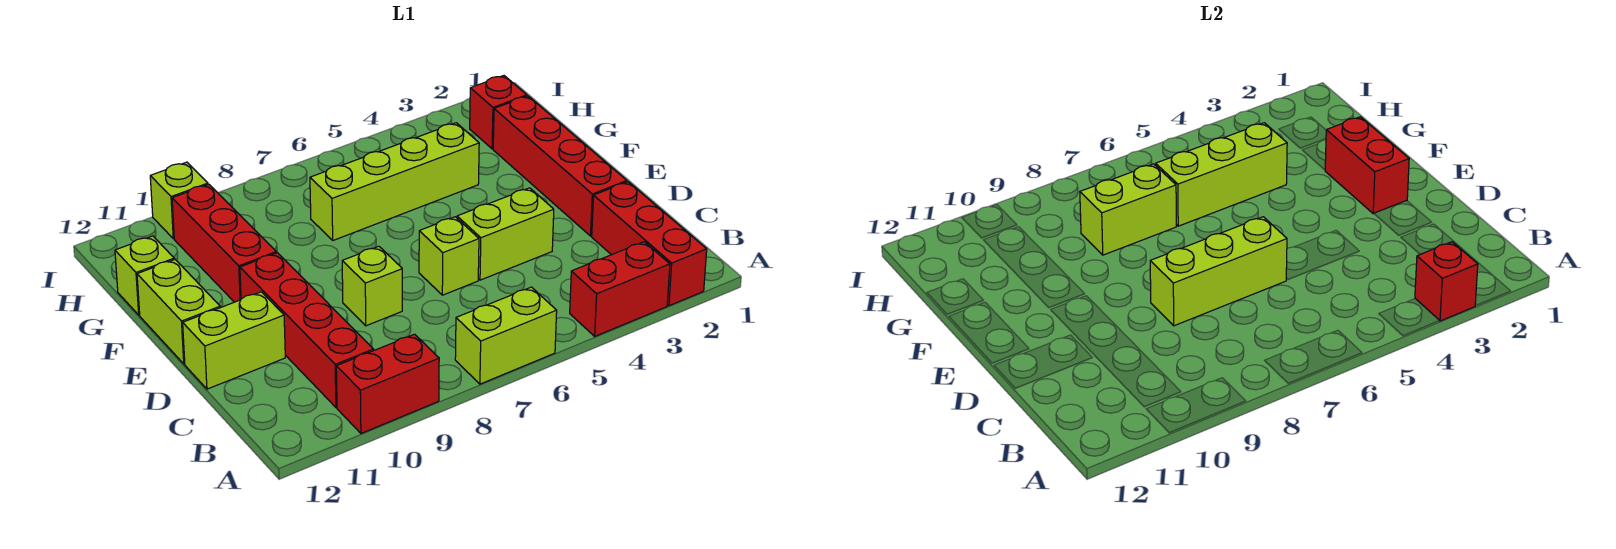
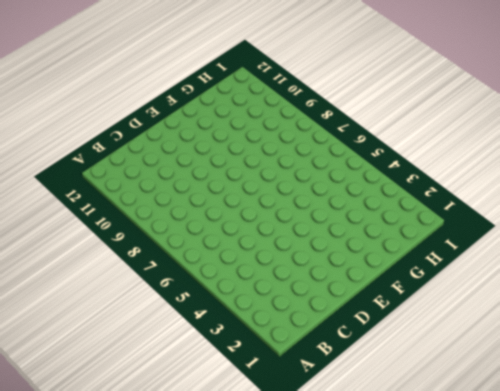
none -> red 1x3 brick [592,182,707,306]
none -> red 1x2 brick [570,242,670,336]
none -> lime 1x2 brick [455,287,557,384]

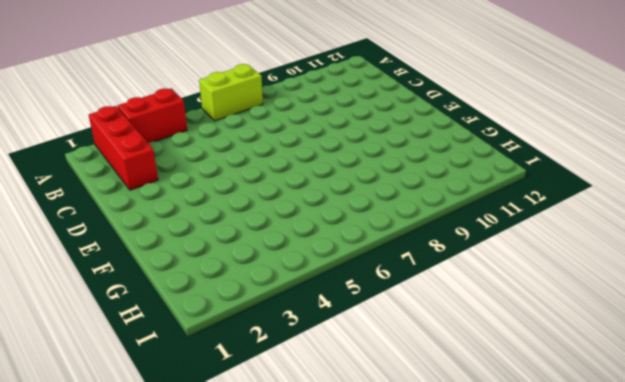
none -> red 1x2 brick [336,334,439,433]
none -> red 1x4 brick [240,253,374,407]
none -> red 1x4 brick [493,96,627,236]

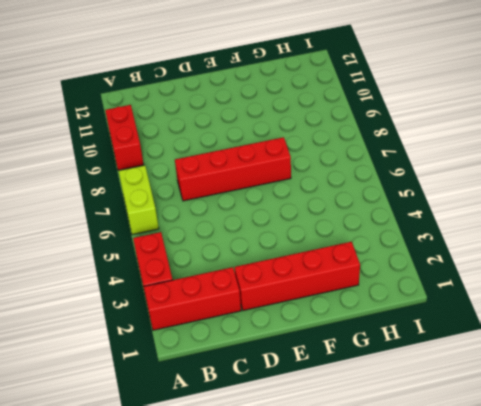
red 1x4 brick [175,137,291,201] -> red 1x4 brick moved to [240,253,374,407]
none -> lime 1x2 brick [457,188,554,280]
none -> lime 1x1 brick [419,217,479,295]
none -> lime 1x1 brick [342,246,402,326]

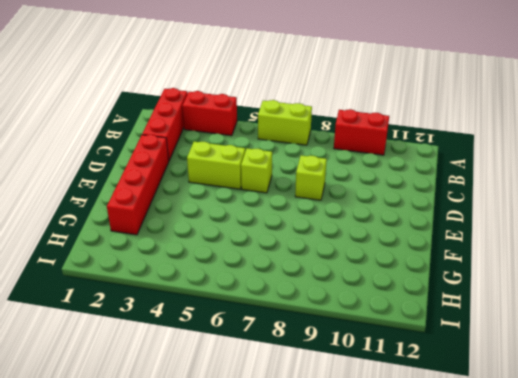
none -> red 1x4 brick [240,253,374,407]
none -> lime 1x2 brick [183,292,285,389]
none -> lime 1x2 brick [137,259,220,364]

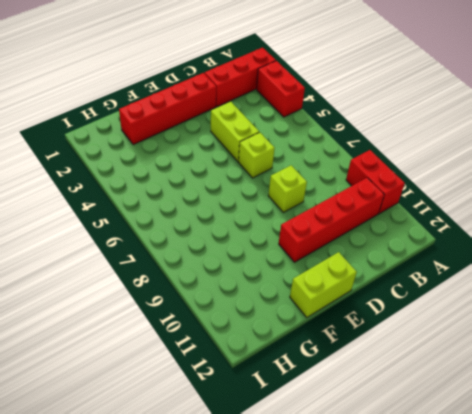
none -> lime 1x2 brick [455,287,557,384]
none -> lime 1x2 brick [183,292,285,389]
none -> red 1x3 brick [172,184,276,302]

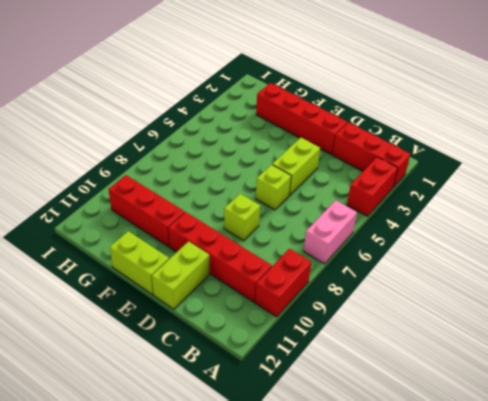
pink 1x2 brick [304,200,357,264] -> lime 1x2 brick [455,287,557,384]
none -> lime 1x4 brick [310,123,479,240]
none -> lime 1x1 brick [115,236,174,315]
none -> red 1x1 brick [470,76,527,149]

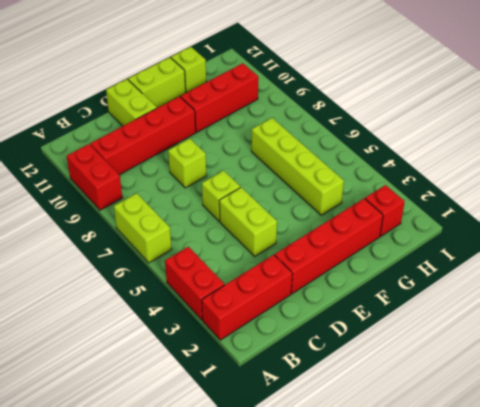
none -> lime 1x1 brick [150,162,208,239]
none -> red 1x1 brick [1415,242,1478,321]
none -> lime 1x3 brick [1150,217,1287,326]

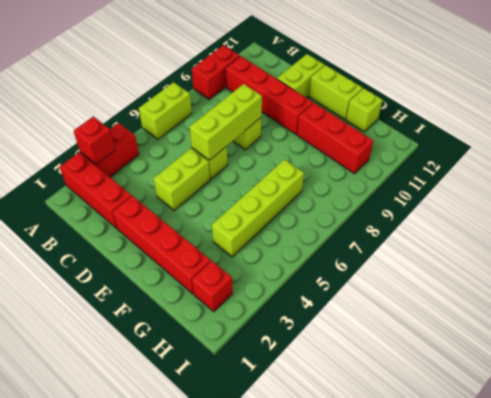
none -> lime 1x1 brick [150,162,208,239]
none -> red 1x2 brick [1325,117,1409,214]
none -> lime 1x3 brick [1156,123,1287,226]

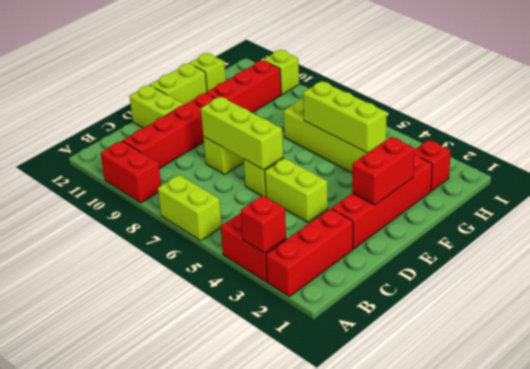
none -> lime 1x2 brick [1080,164,1176,255]

